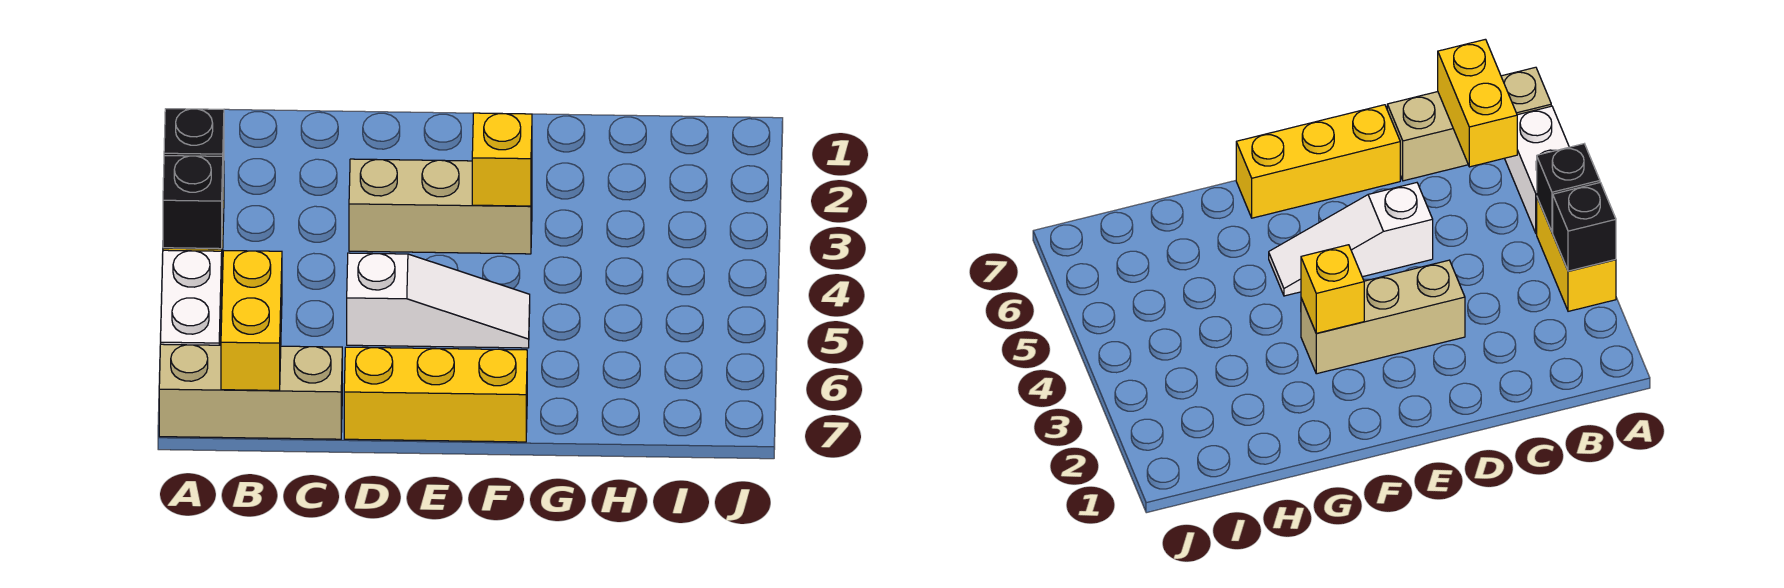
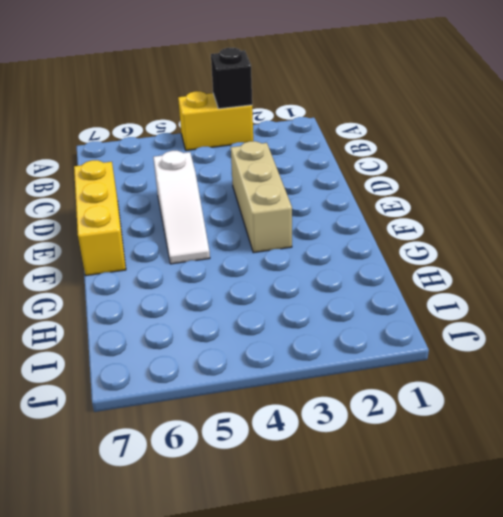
none -> white 1x2 brick [161,250,222,345]
none -> tan 1x3 brick [159,344,342,439]

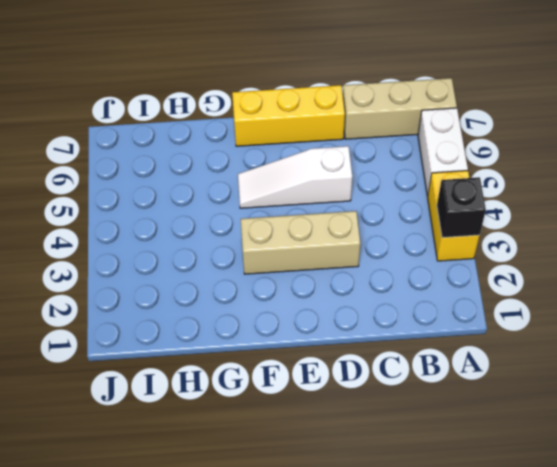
none -> black 1x1 brick [163,156,223,249]
none -> yellow 1x2 brick [221,251,282,390]

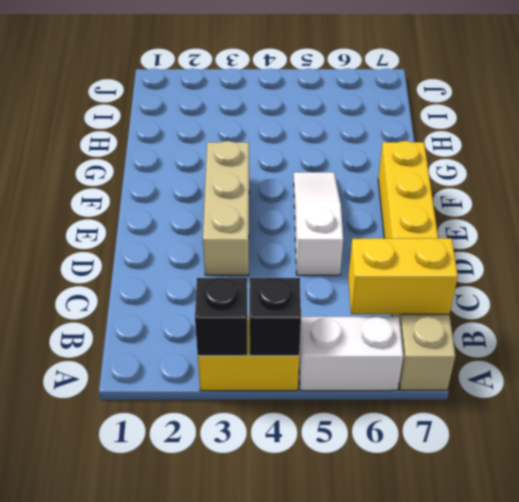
none -> yellow 1x1 brick [472,113,532,206]

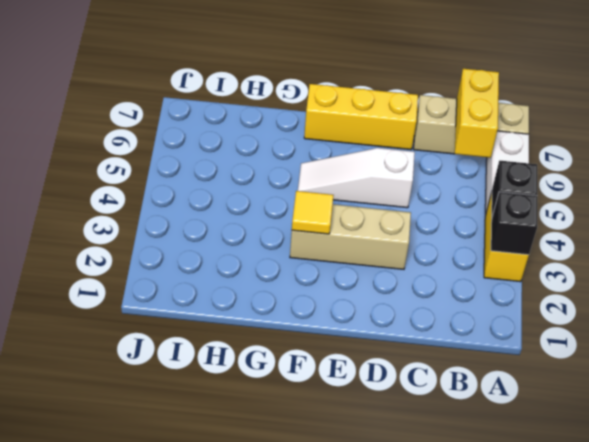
yellow 1x1 tile [292,191,334,234] -> yellow 1x1 brick [472,113,532,206]

